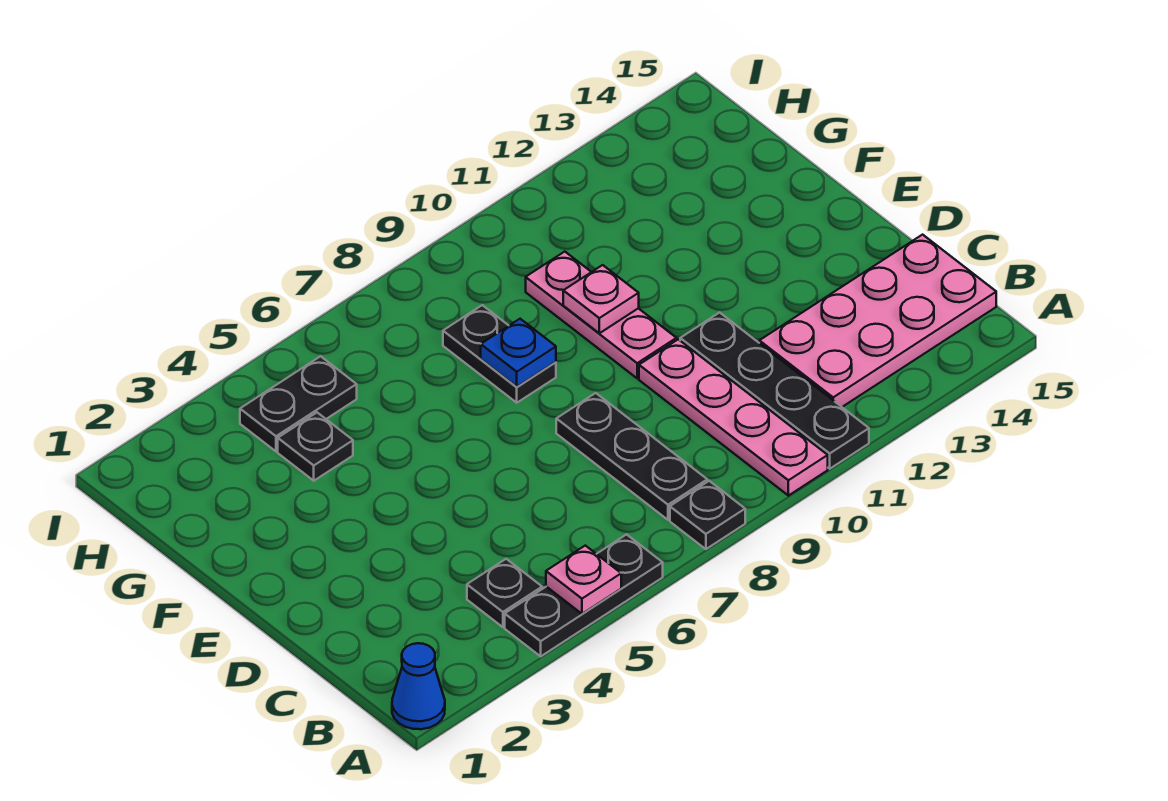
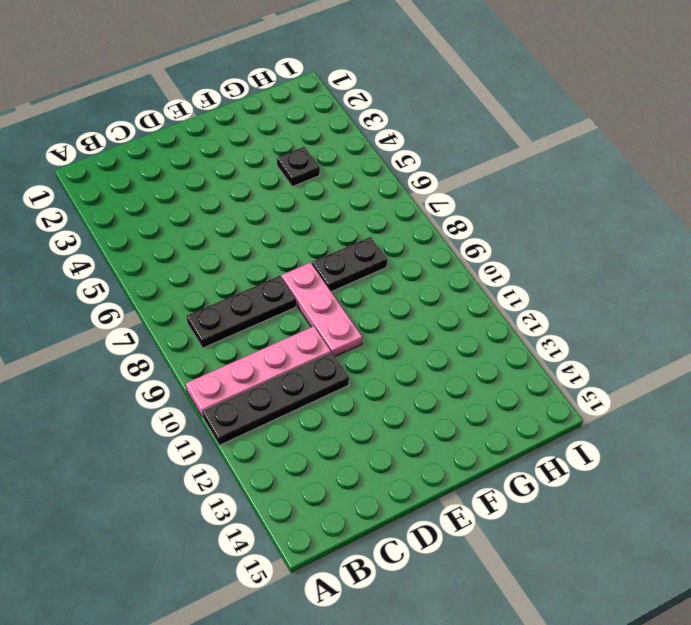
pink 1x3 plate [281,263,362,356] -> pink 1x3 plate turned to [526,252,677,378]
none -> blue 1x1 cone [392,643,445,729]
none -> black 1x3 plate [505,535,663,656]
none -> black 1x1 plate [670,481,745,549]

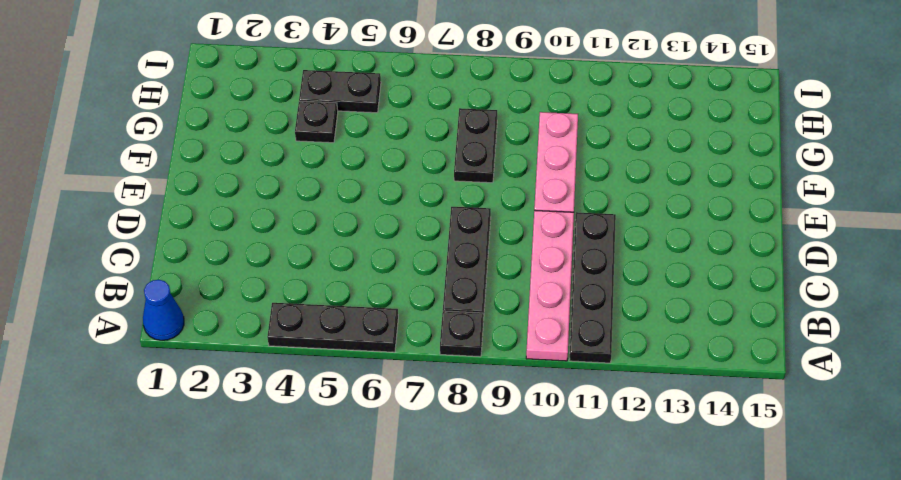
none -> black 1x1 plate [467,559,542,627]
none -> pink 2x4 plate [759,235,996,407]
none -> pink 1x1 plate [546,546,621,614]

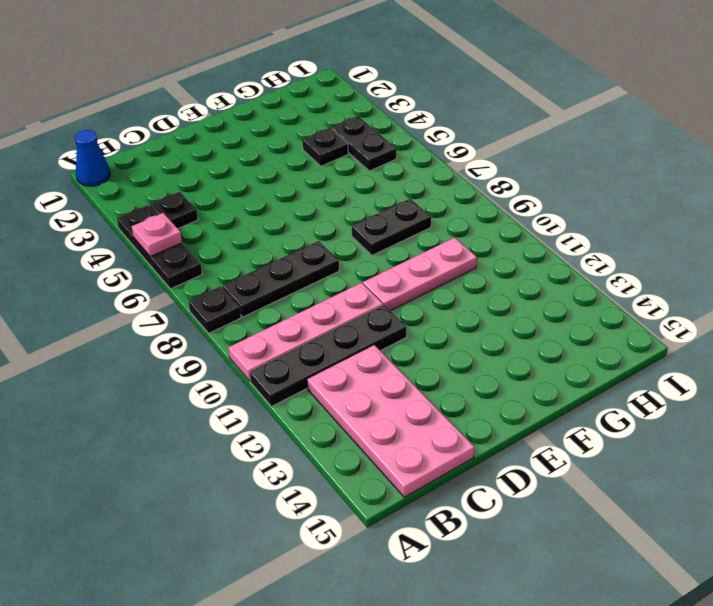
none -> blue 1x1 plate [481,319,556,387]
none -> pink 1x1 plate [563,265,639,333]

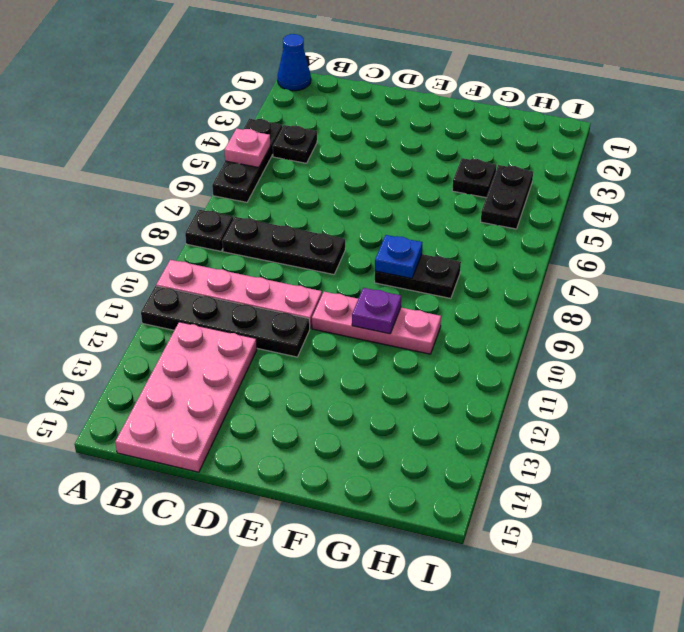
purple 1x1 plate [352,288,401,334] -> pink 1x1 plate [563,265,639,333]

